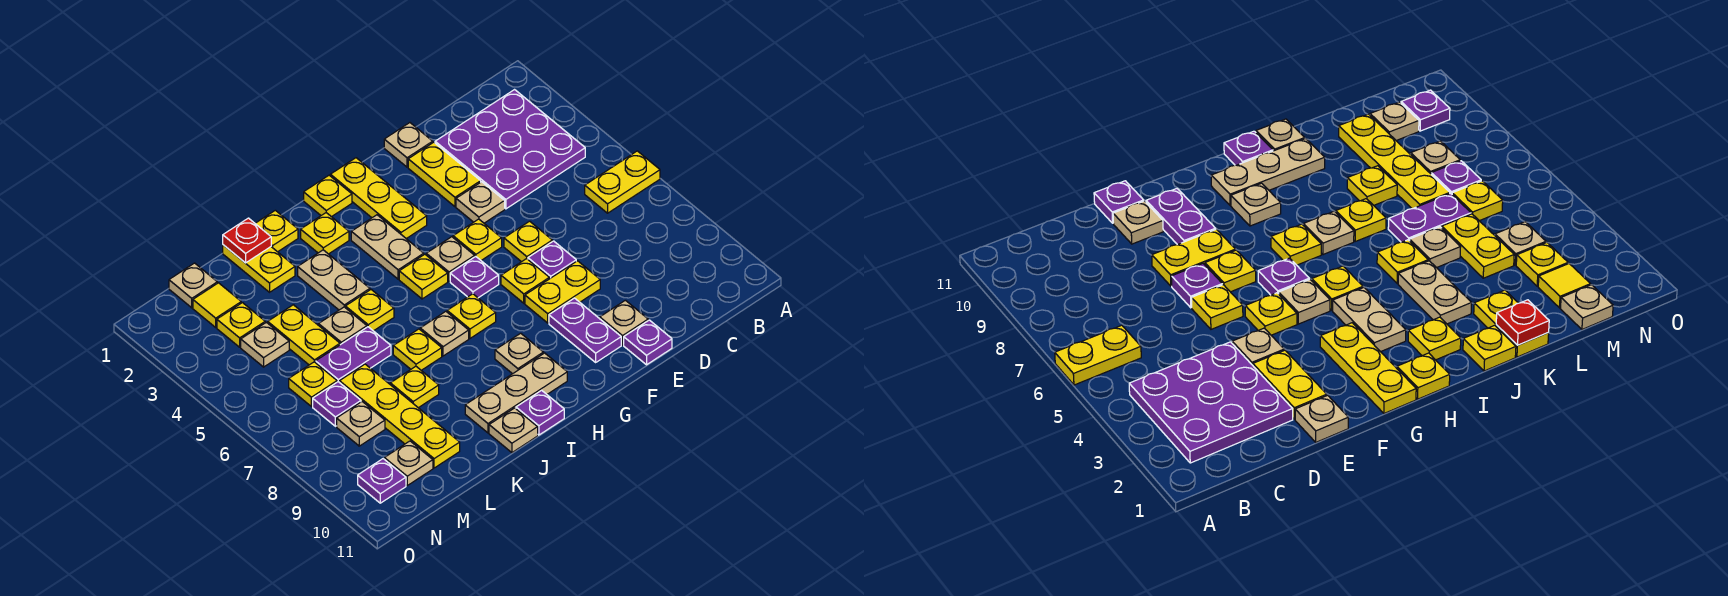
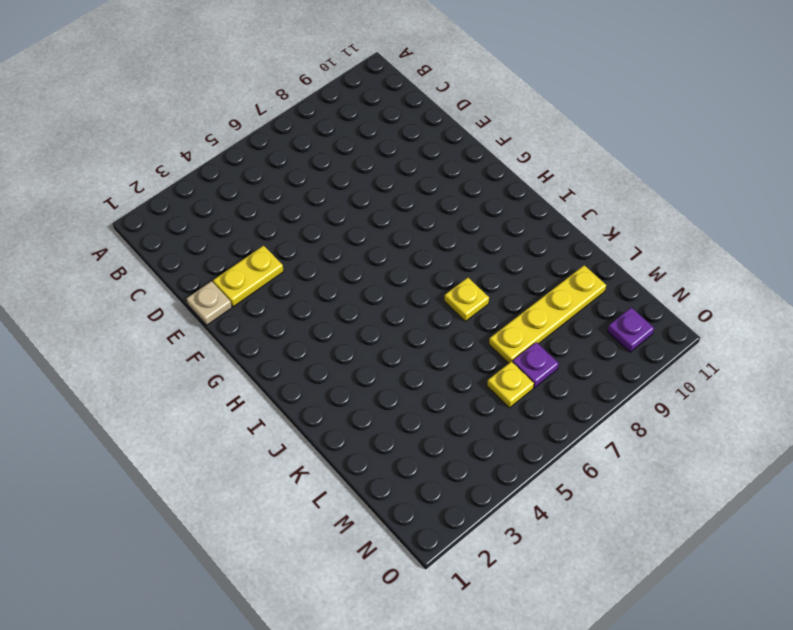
none -> yellow 1x2 plate [585,151,660,213]
none -> purple 3x3 plate [435,90,585,209]
none -> tan 1x1 plate [456,182,505,223]
none -> yellow 1x1 plate [504,221,552,262]

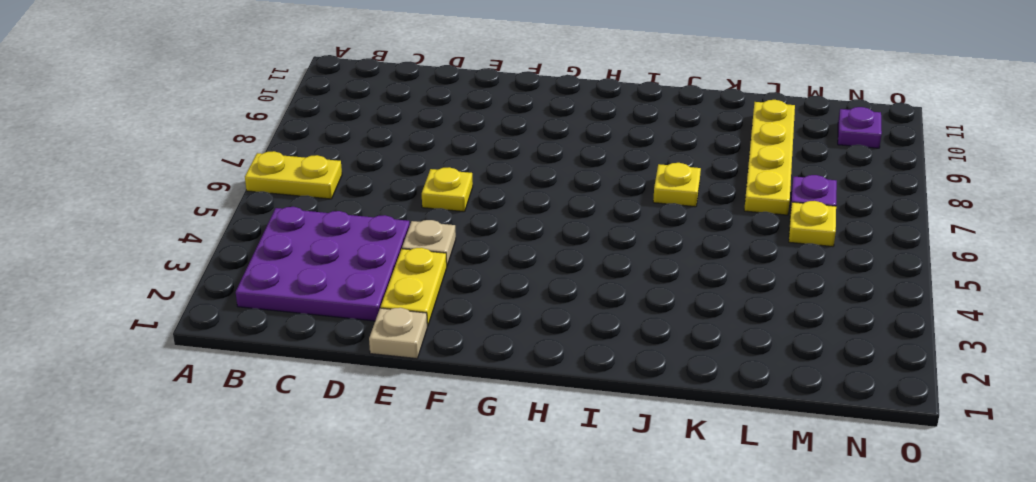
none -> purple 1x1 plate [528,241,576,279]
none -> yellow 1x2 plate [525,261,600,323]
none -> tan 1x1 plate [600,300,648,345]
none -> purple 1x1 plate [624,320,672,365]

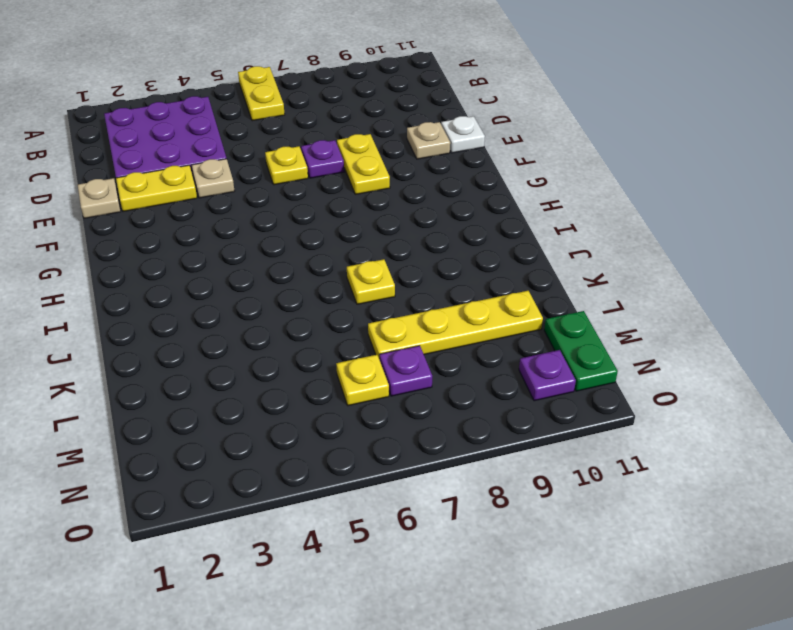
white 1x1 plate [441,116,485,153] -> purple 1x1 plate [624,320,672,365]
green 1x2 plate [544,311,618,391] -> none
none -> yellow 1x1 plate [453,219,502,260]
none -> yellow 1x1 plate [501,259,549,303]
none -> purple 1x2 plate [549,298,621,362]
none -> yellow 1x3 plate [330,158,427,239]

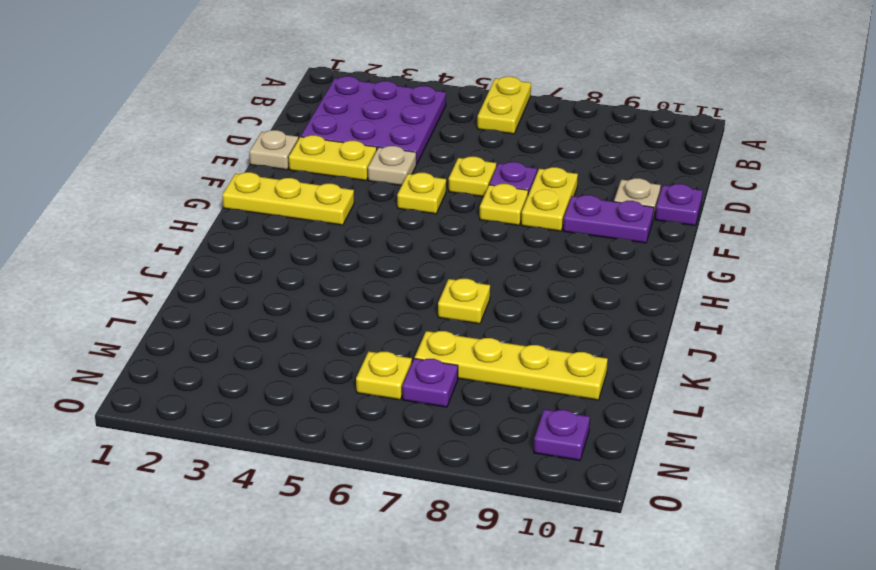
none -> tan 1x1 plate [426,237,475,281]
none -> purple 1x1 plate [450,257,499,298]
none -> yellow 1x1 plate [304,175,352,217]
none -> tan 1x2 plate [351,215,424,279]

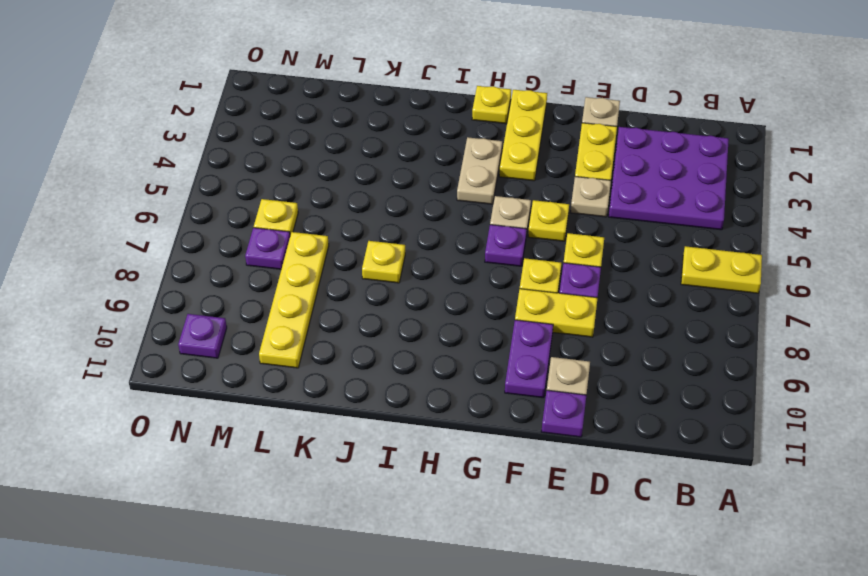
none -> yellow 1x1 plate [399,254,448,299]
none -> yellow 1x1 plate [447,294,496,338]
none -> tan 1x1 plate [495,333,544,374]
none -> tan 1x3 plate [465,353,567,433]

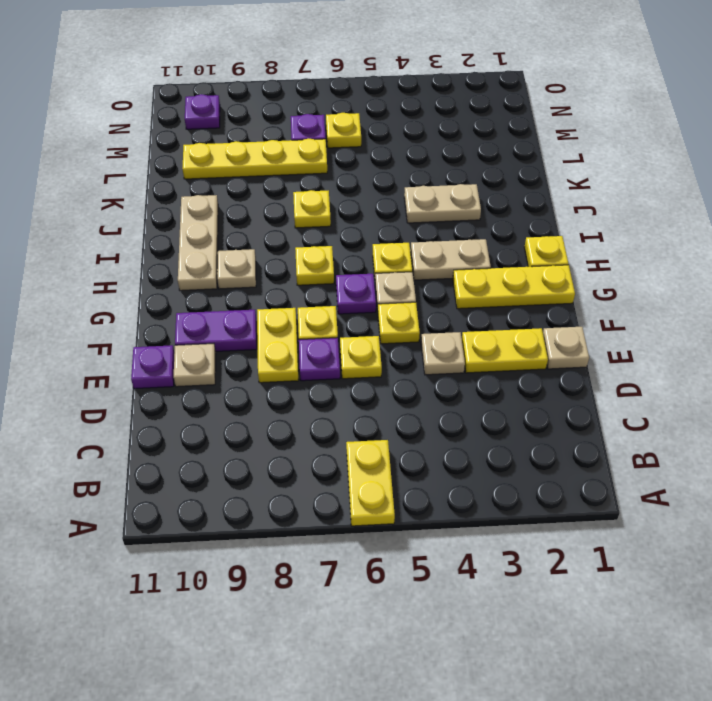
none -> purple 3x3 plate [435,90,585,209]
none -> yellow 1x1 plate [301,213,349,254]
none -> tan 1x1 plate [420,312,469,356]
none -> purple 1x1 plate [516,390,564,435]

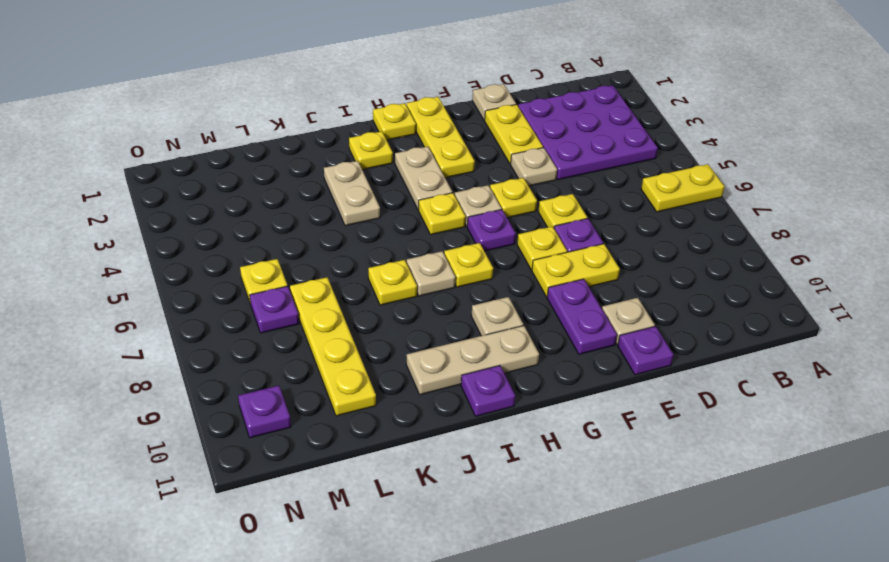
none -> yellow 1x1 plate [255,210,298,252]
none -> yellow 1x1 plate [345,290,394,331]
none -> tan 1x1 plate [489,408,538,453]
none -> yellow 1x2 plate [223,245,295,292]

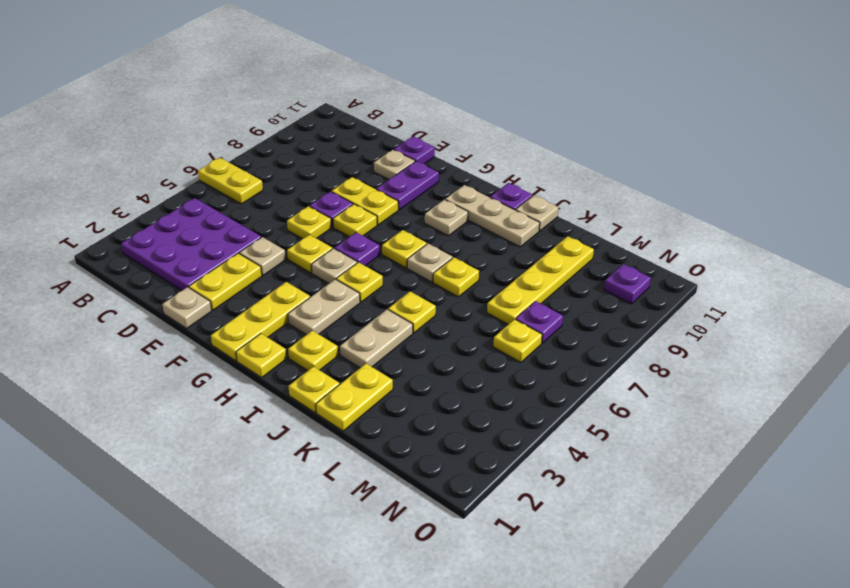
none -> tan 1x1 plate [319,307,367,345]
none -> purple 1x2 plate [316,327,391,383]
none -> yellow 1x1 plate [390,366,439,408]
none -> yellow 1x2 plate [268,305,340,365]

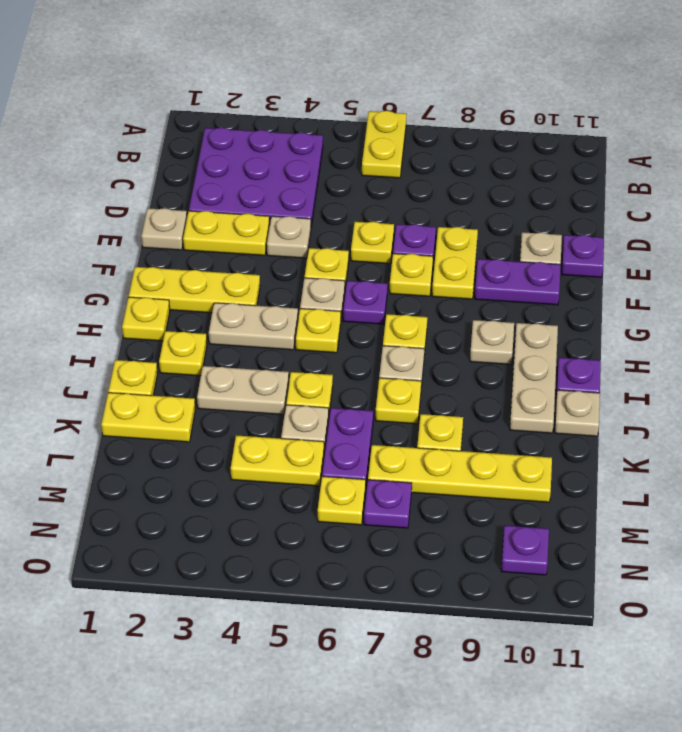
none -> tan 1x1 plate [169,263,217,308]
none -> yellow 1x1 tile [193,283,241,327]
none -> yellow 1x1 plate [217,303,265,347]
none -> tan 1x1 plate [241,322,289,367]

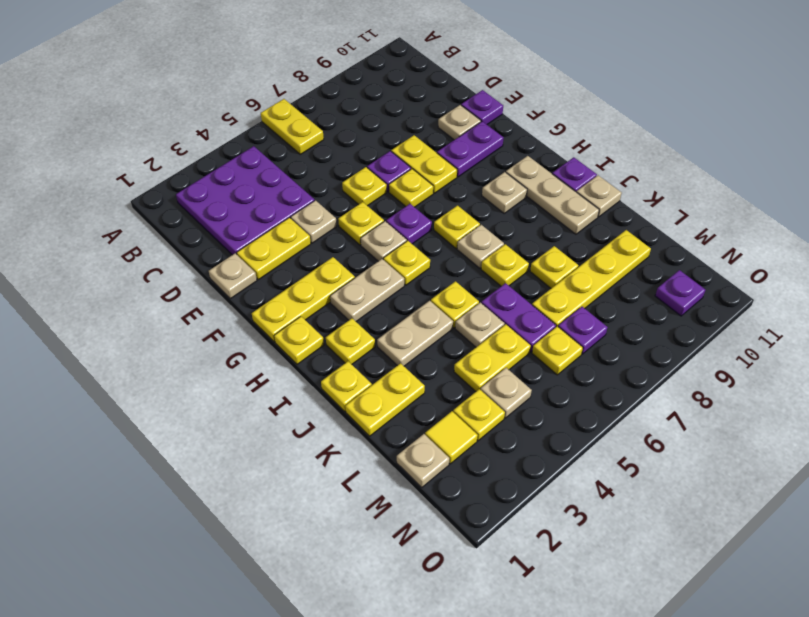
none -> tan 1x1 plate [337,402,385,446]
none -> tan 1x1 plate [384,441,433,485]
none -> red 1x1 plate [223,218,271,263]

